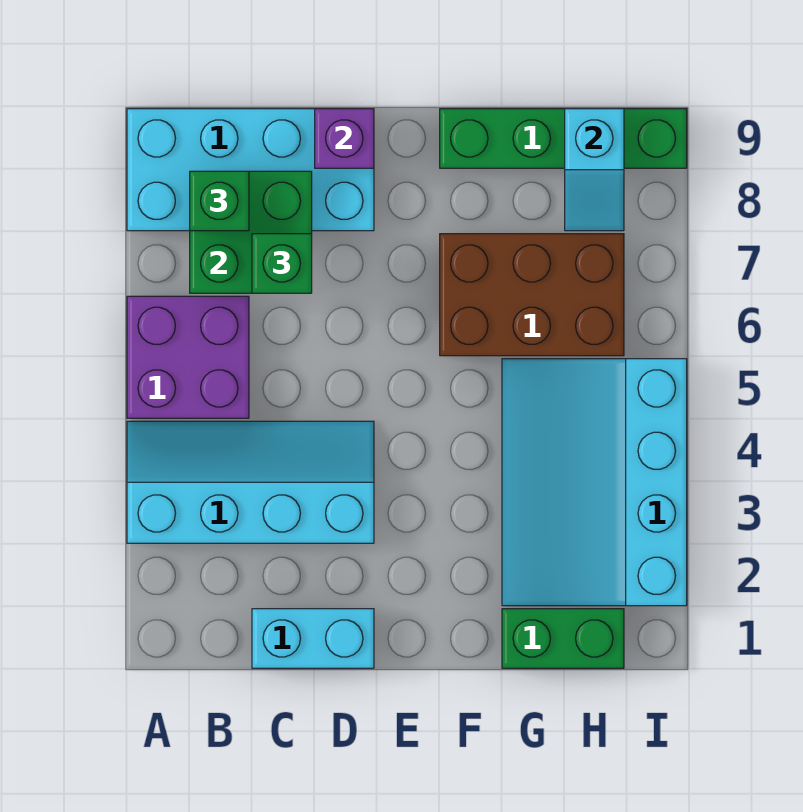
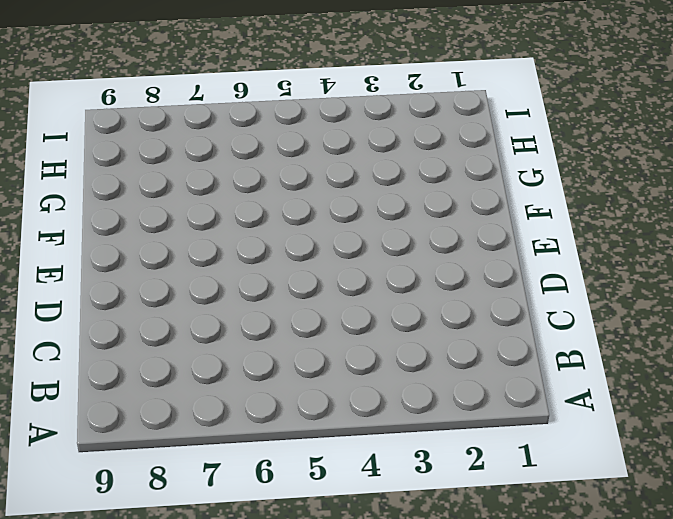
none -> cyan 2x4 slope [127,421,374,543]
none -> purple 2x2 brick [127,296,249,418]
none -> cyan 2x4 brick [127,109,374,231]

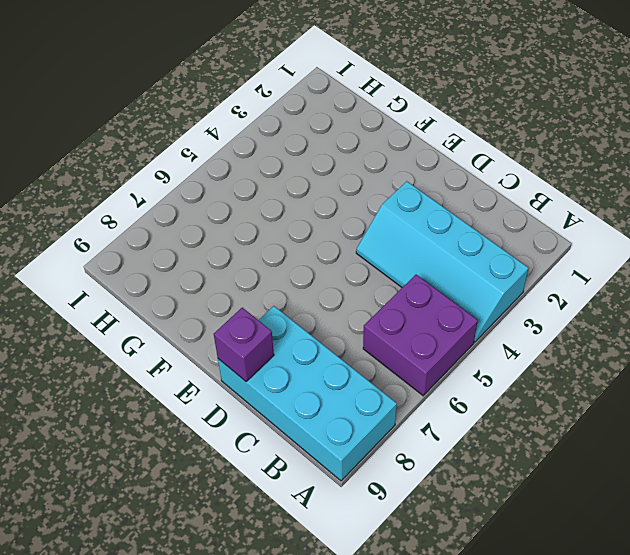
none -> cyan 1x2 brick [252,609,374,668]
none -> brown 2x3 brick [440,234,624,356]
none -> green 1x4 brick [440,109,687,168]

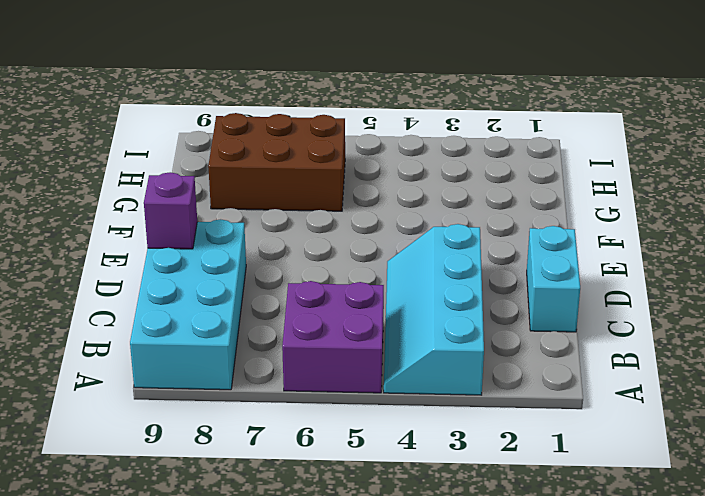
brown 2x3 brick [208,113,345,211] -> brown 2x3 brick turned to [440,234,624,356]
none -> green 1x4 brick [440,109,687,168]
none -> green 1x2 brick [502,609,624,668]
none -> cyan 3x4 slope [502,359,687,606]

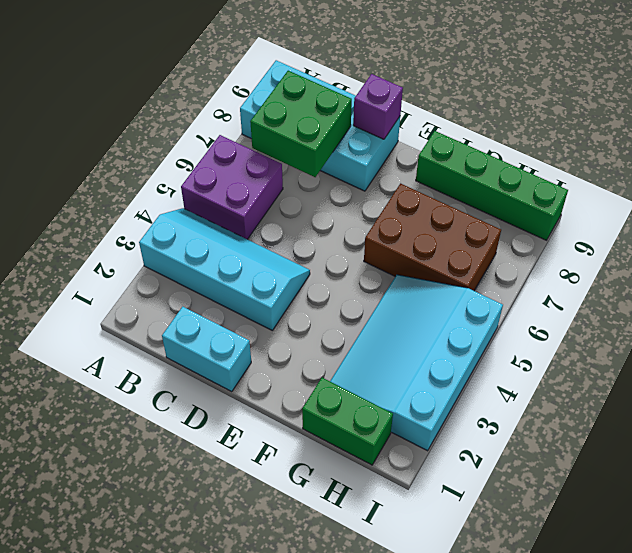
none -> cyan 1x2 slope [565,109,624,231]
none -> green 1x1 brick [190,171,249,231]
none -> green 1x1 brick [252,234,312,293]

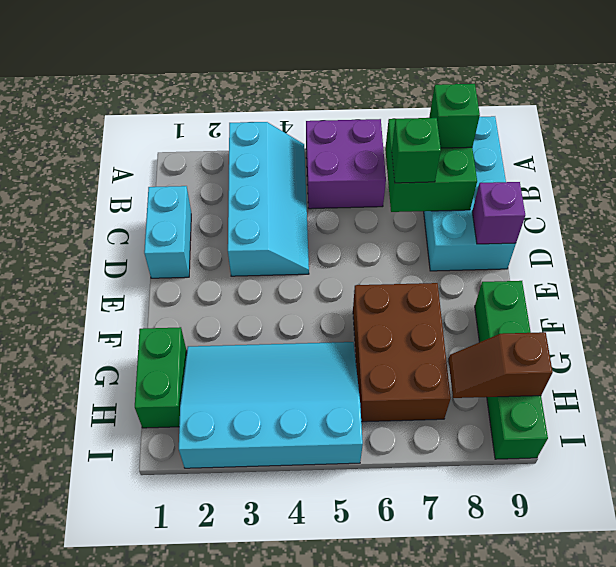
brown 1x2 slope [449,332,553,398] -> cyan 1x2 slope [565,109,624,231]

